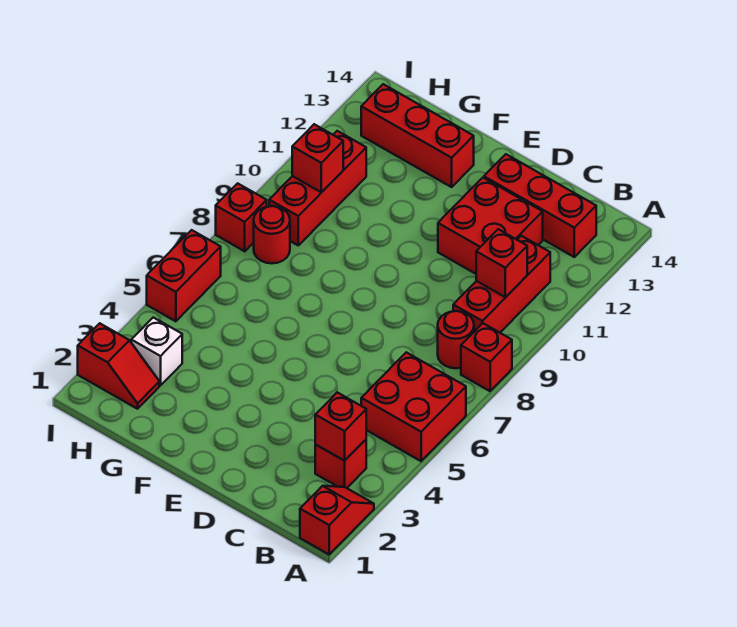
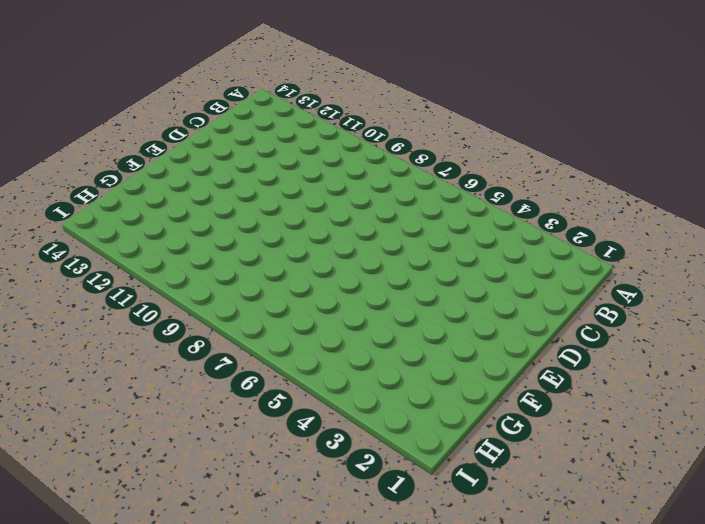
none -> red 1x2 slope [300,486,374,554]
none -> red 2x2 brick [361,352,466,461]
none -> red 1x1 brick [461,323,512,391]

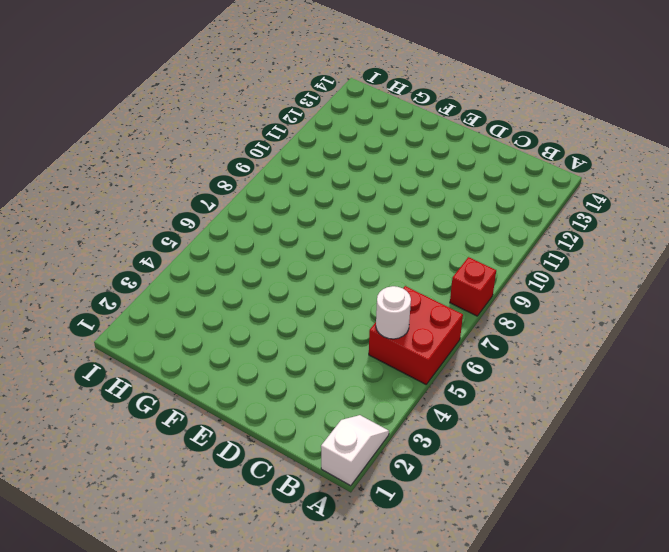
white 1x2 slope [321,415,389,486] -> red 1x2 slope [300,486,374,554]
white 1x1 round brick [376,286,411,339] -> none
none -> red 1x1 brick [315,440,366,488]
none -> red 1x1 round brick [438,311,474,368]
none -> red 1x3 brick [453,236,550,333]

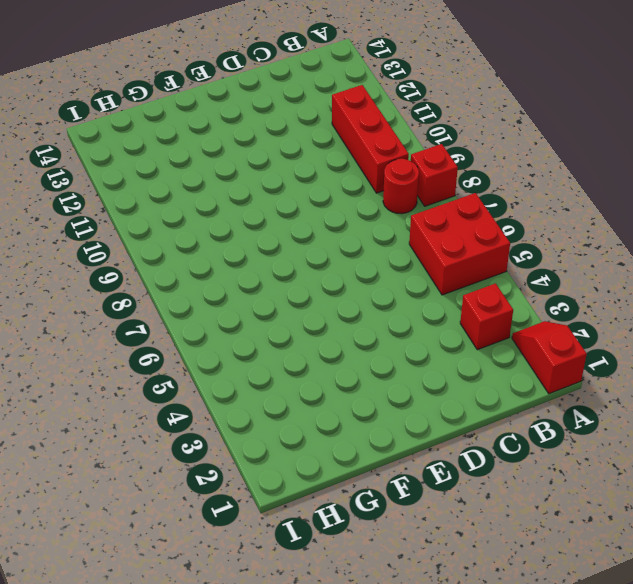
none -> red 1x3 brick [484,154,596,257]
none -> red 2x2 brick [438,178,543,274]
none -> red 1x3 brick [361,84,474,187]

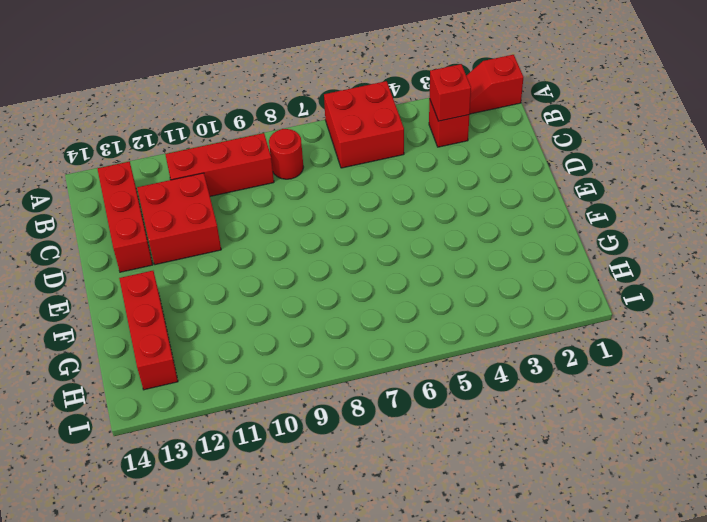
none -> red 1x1 brick [461,323,512,391]
none -> red 1x2 slope [78,323,159,409]
none -> white 1x1 brick [131,317,182,385]

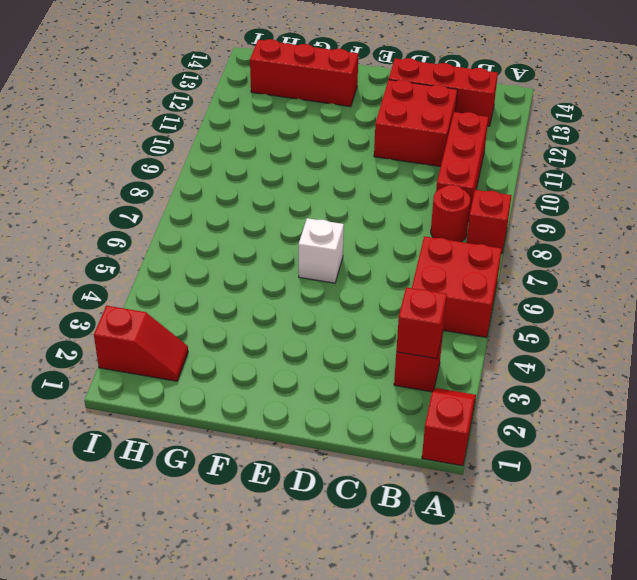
white 1x1 brick [299,218,344,283] -> white 1x1 brick moved to [131,317,182,385]
none -> red 1x1 round brick [254,206,290,263]
none -> red 1x3 brick [269,131,366,245]
none -> red 1x2 brick [147,230,221,321]

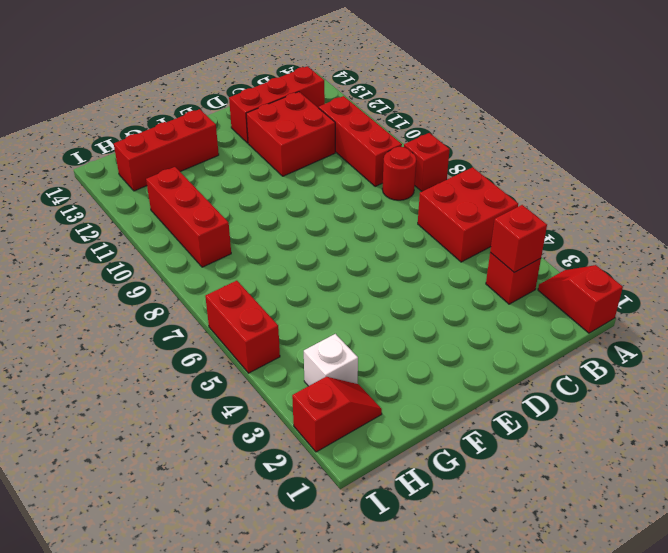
none -> red 1x1 round brick [254,206,290,263]
none -> red 1x1 brick [216,183,267,251]
none -> red 1x1 brick [476,229,527,297]

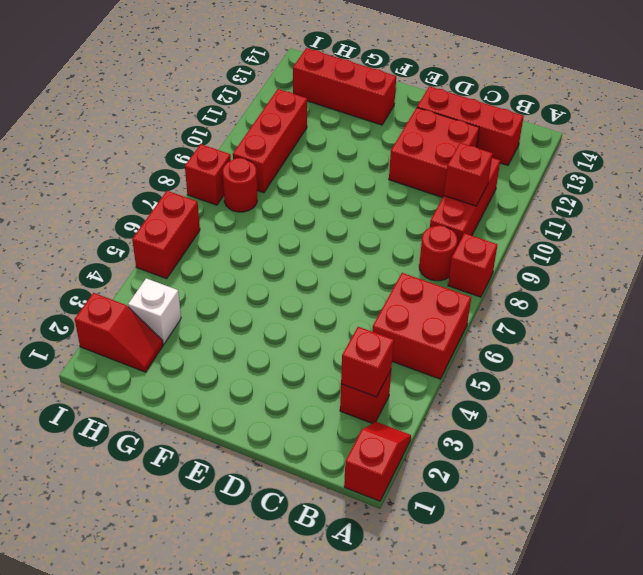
none -> red 1x1 brick [292,124,343,192]

